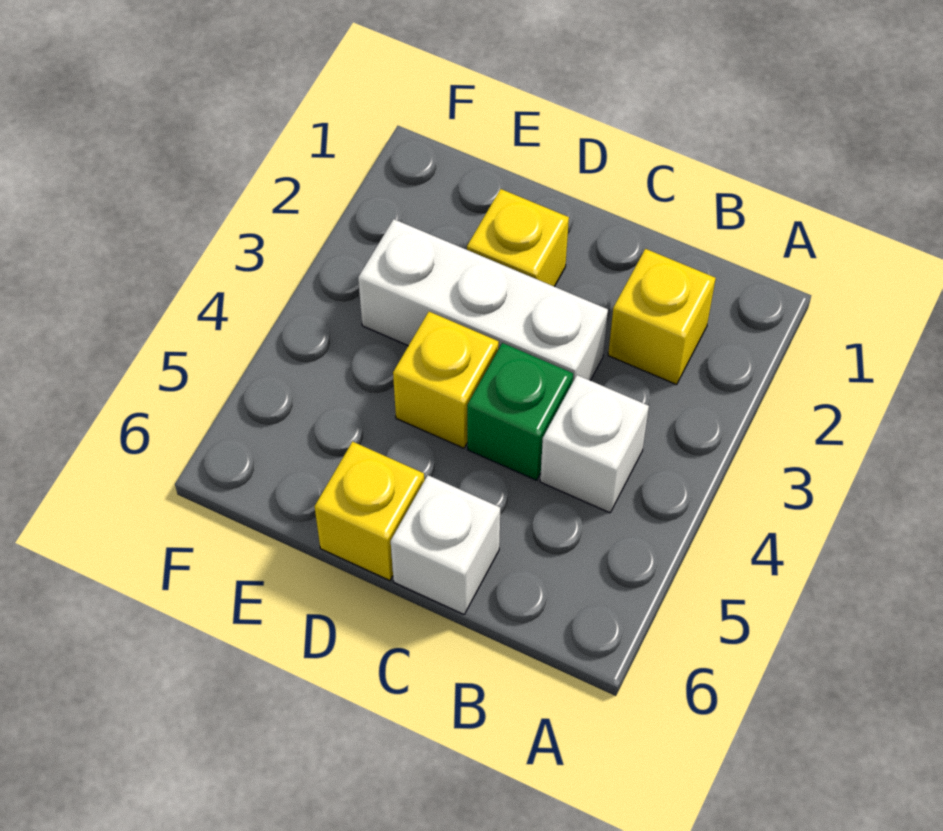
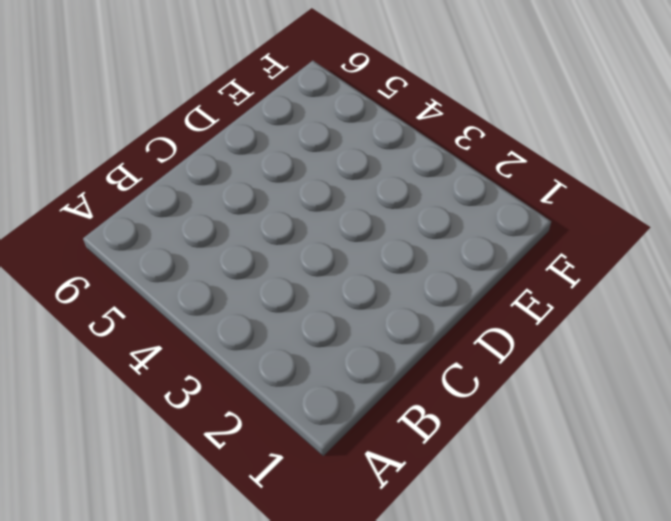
none -> yellow 1x1 brick [608,249,716,385]
none -> white 1x1 brick [540,375,649,513]

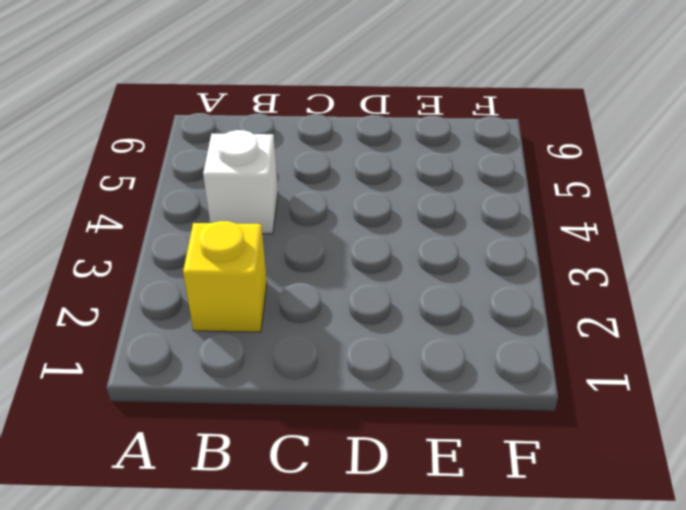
none -> white 1x3 brick [358,219,608,381]
none -> green 1x1 brick [467,343,573,480]

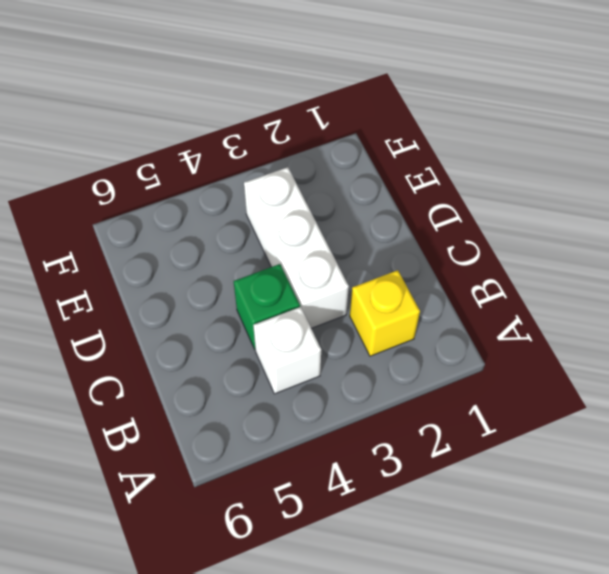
none -> white 1x1 brick [391,475,500,614]
none -> yellow 1x1 brick [467,189,569,287]

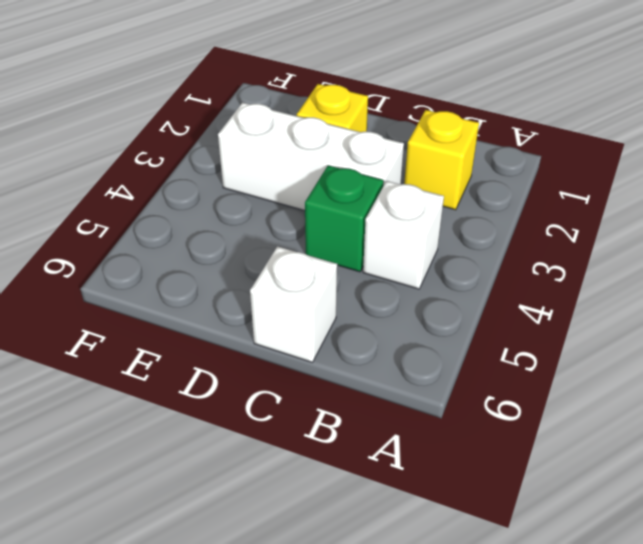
none -> yellow 1x1 brick [393,312,499,448]
none -> yellow 1x1 brick [315,442,424,581]

